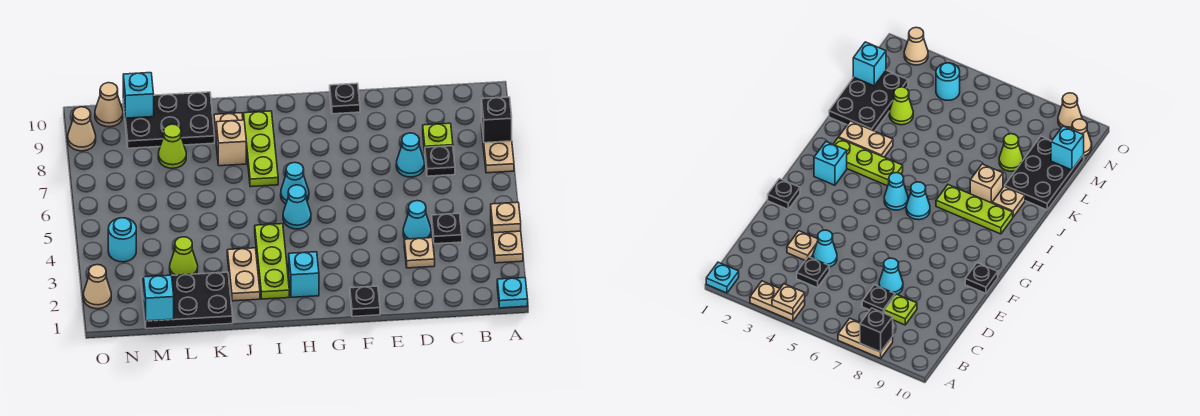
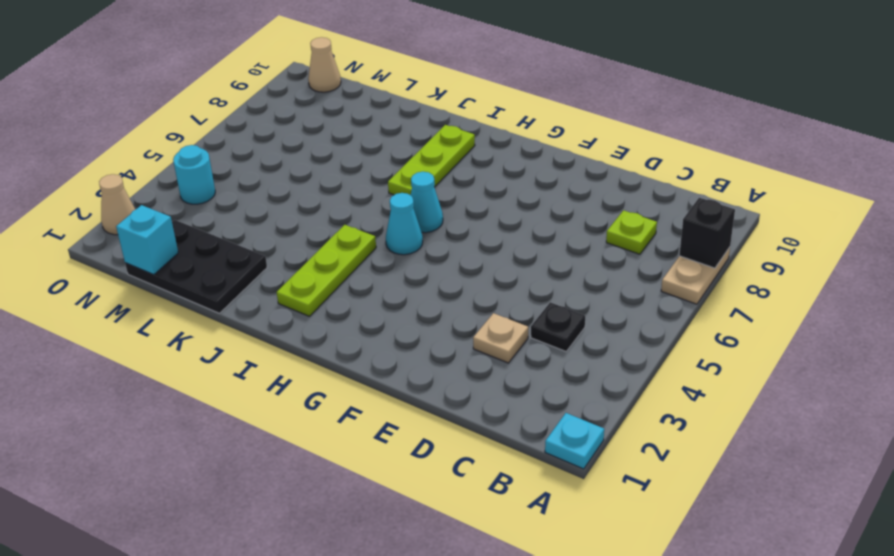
none -> tan 1x2 plate [491,221,523,263]
none -> black 1x1 plate [425,146,455,176]
none -> cyan 1x1 cone [403,201,431,239]
none -> cyan 1x1 cone [396,133,425,177]

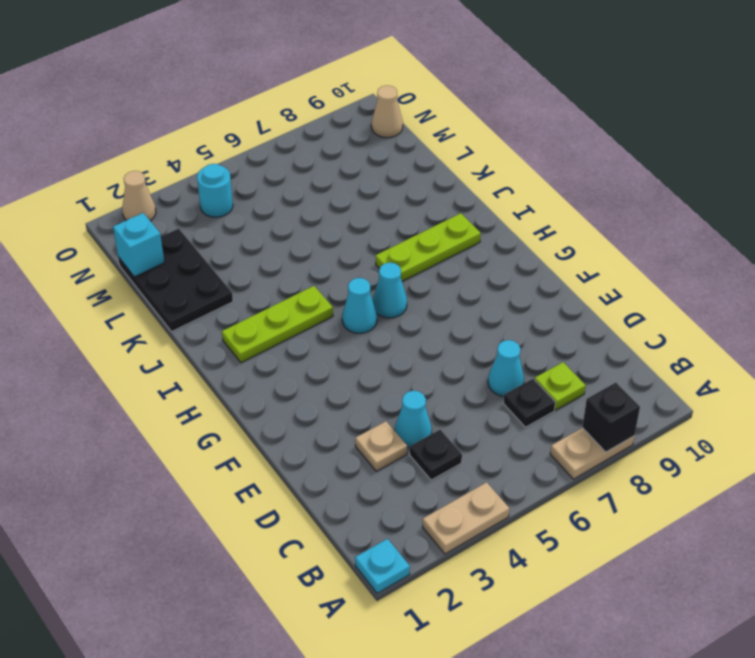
none -> black 1x1 plate [350,286,380,317]
none -> black 1x1 plate [330,83,360,114]
none -> cyan 1x1 brick [289,252,319,297]
none -> tan 1x2 plate [227,248,260,301]

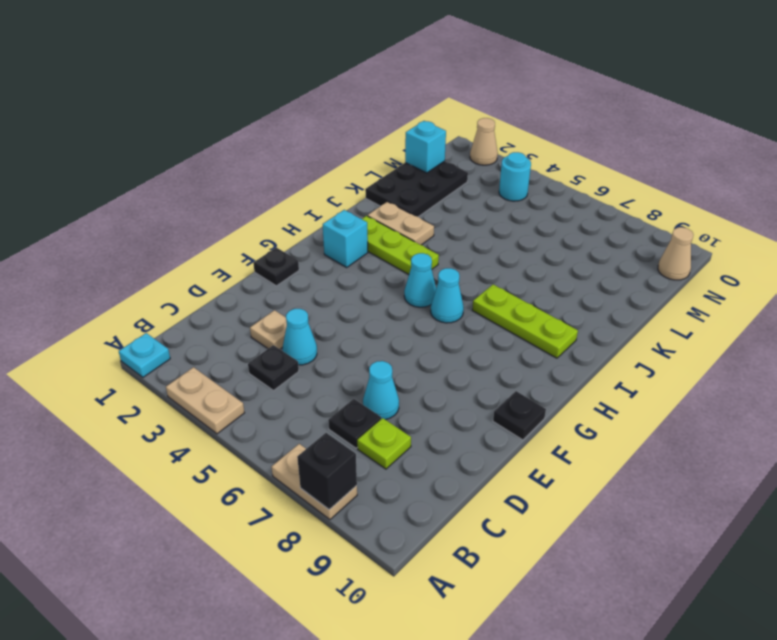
none -> tan 1x1 brick [216,120,246,166]
none -> tan 1x1 plate [214,113,243,137]
none -> black 2x3 plate [123,92,215,148]
none -> lime 1x1 cone [170,237,198,275]

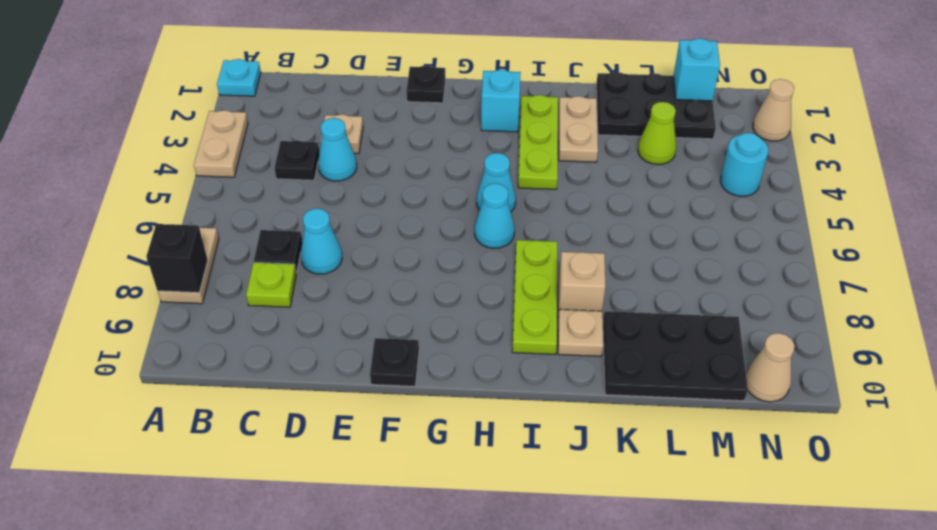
none -> lime 1x1 cone [158,124,186,168]
none -> tan 1x1 cone [68,107,96,151]
none -> tan 1x1 plate [491,202,521,233]
none -> cyan 1x1 brick [123,73,154,118]

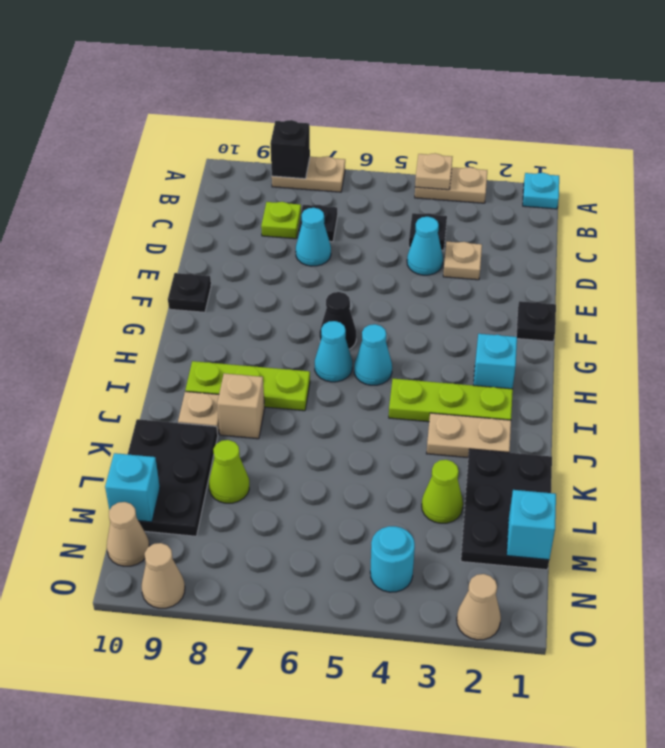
black 1x1 cone [319,292,356,349] -> none

